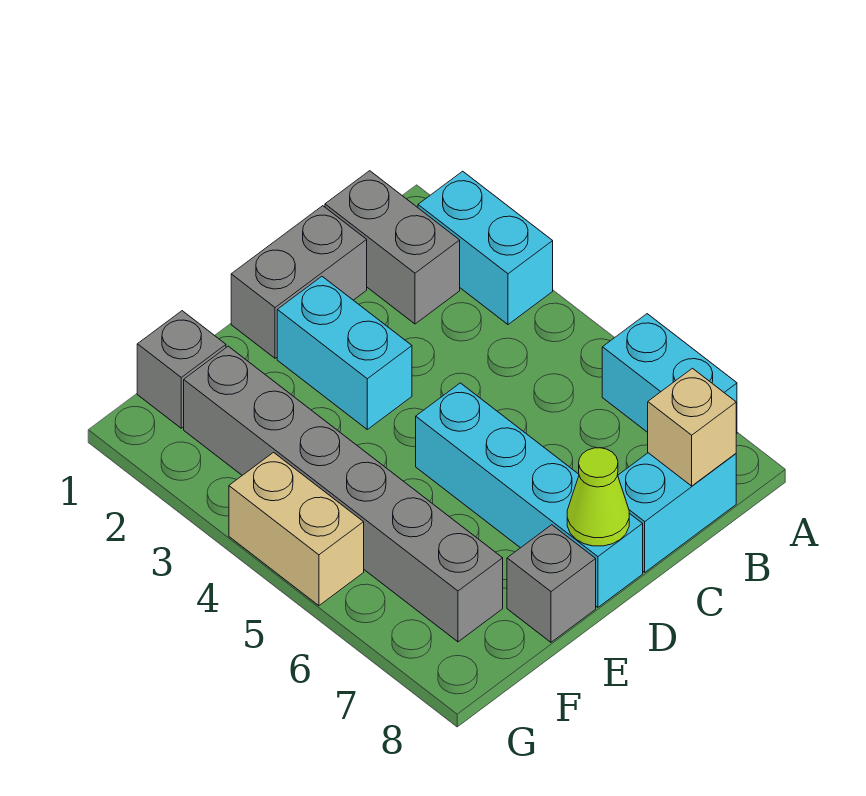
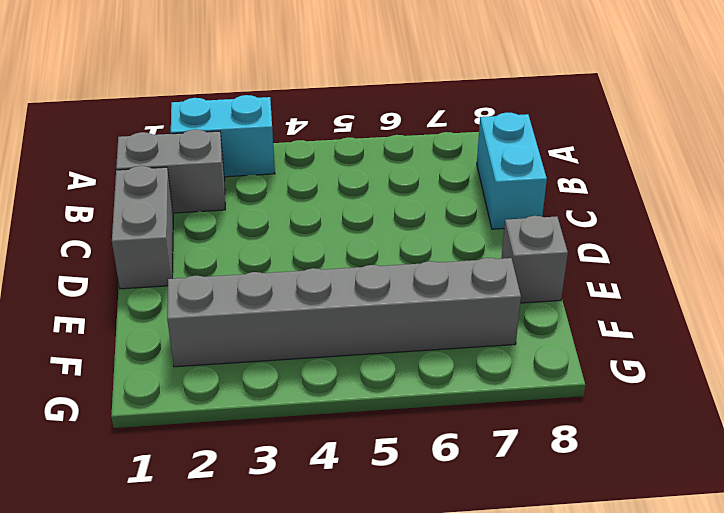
none -> cyan 1x2 brick [602,314,737,434]
none -> cyan 1x2 brick [277,277,412,429]
none -> cyan 1x4 brick [416,383,643,607]

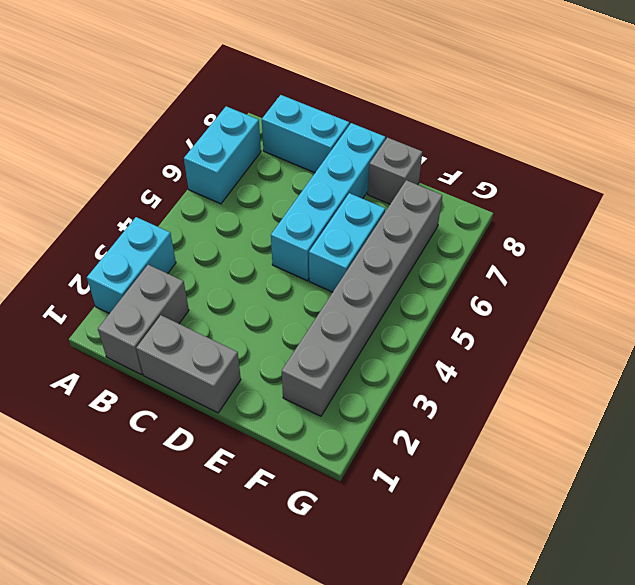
cyan 1x2 brick [309,193,385,292] -> cyan 1x2 brick moved to [277,277,412,429]
none -> grey 1x1 brick [137,311,226,428]
none -> tan 1x2 brick [229,452,364,606]
none -> tan 1x1 brick [648,368,736,486]

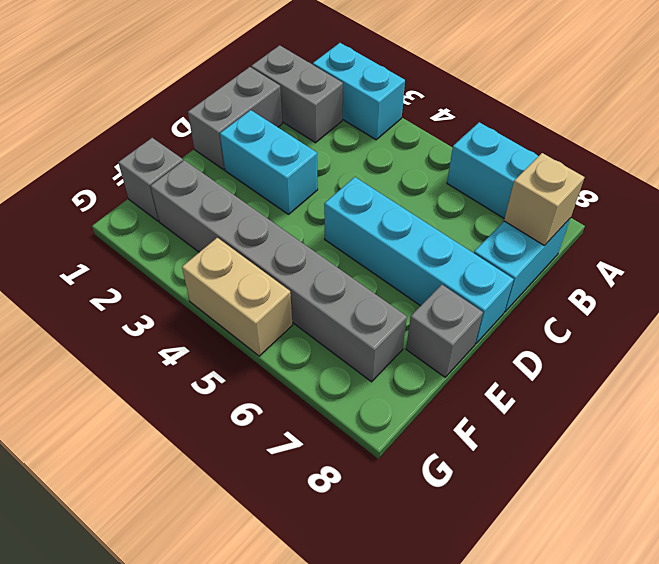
none -> lime 1x1 cone [567,448,629,546]

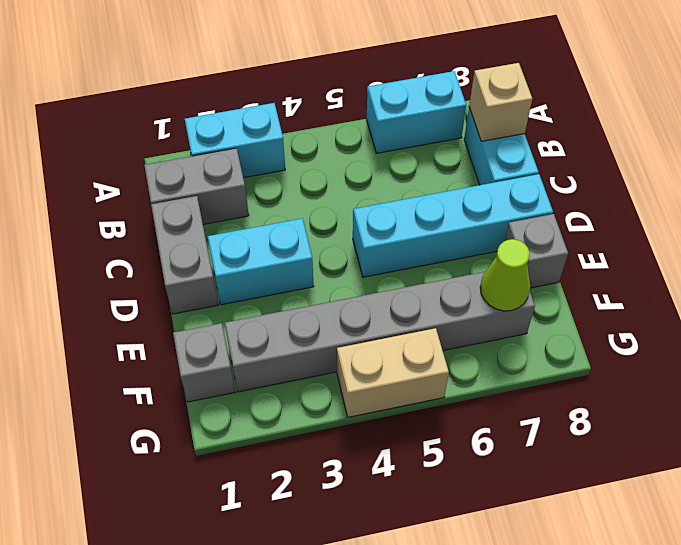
lime 1x1 cone [480,239,530,311] -> lime 1x1 cone moved to [567,448,629,546]

